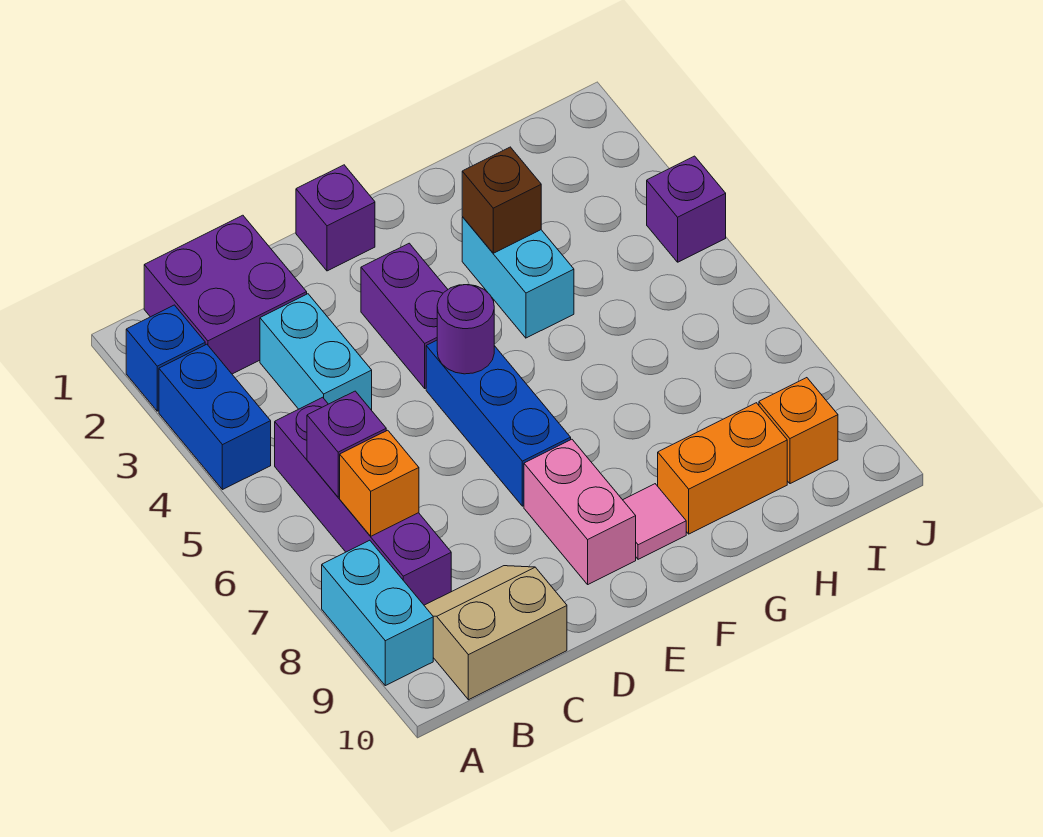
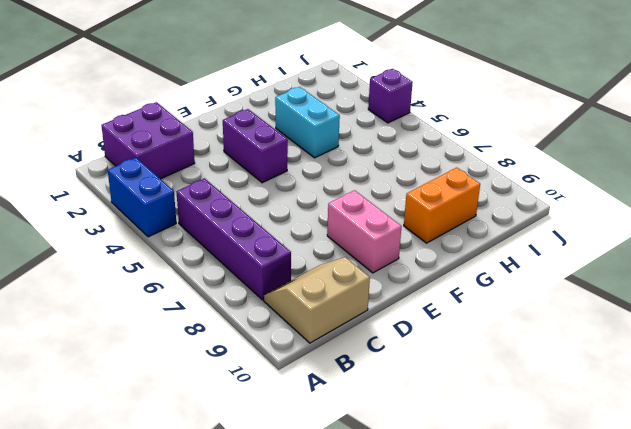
none -> blue 1x1 brick [126,305,205,411]
none -> cyan 1x2 brick [322,540,433,686]
none -> cyan 1x2 brick [260,294,372,410]

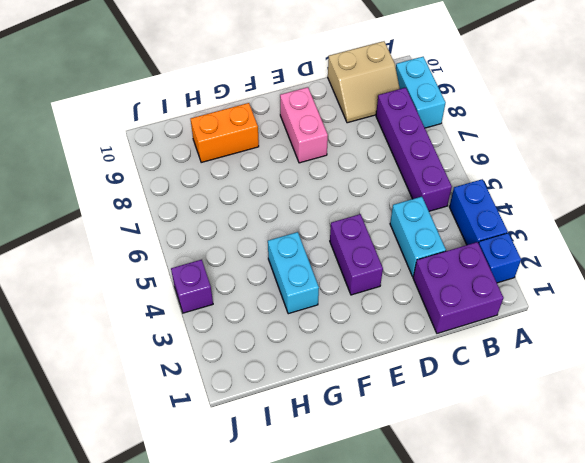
none -> purple 1x1 brick [296,165,375,271]
none -> blue 1x3 brick [426,340,571,506]
none -> pink 1x1 tile [623,484,686,559]

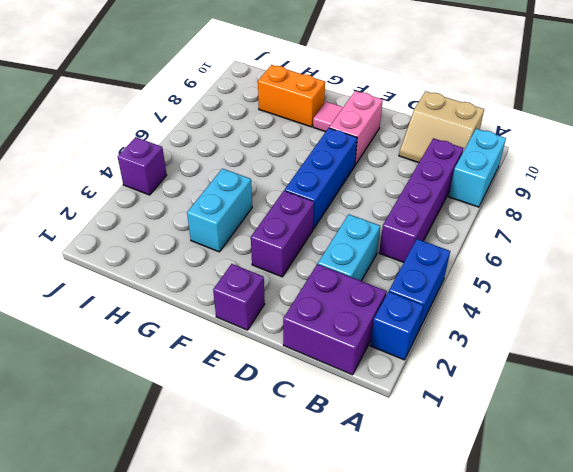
none -> orange 1x1 brick [759,378,838,484]
none -> purple 1x1 brick [307,391,386,497]
none -> orange 1x1 brick [340,430,419,536]

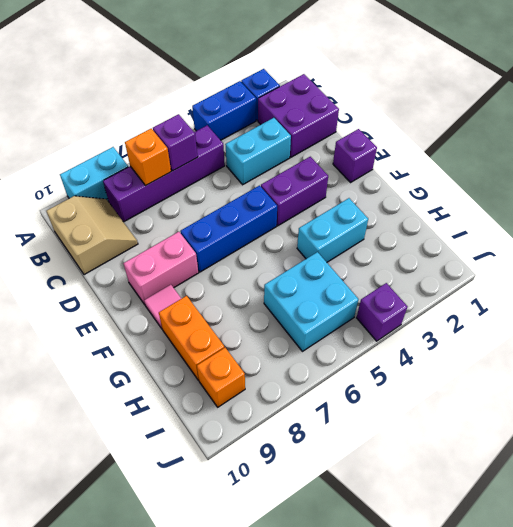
cyan 2x2 brick [264,252,359,351] -> none
none -> purple 1x1 round brick [437,285,494,374]
none -> brown 1x1 brick [462,147,541,253]

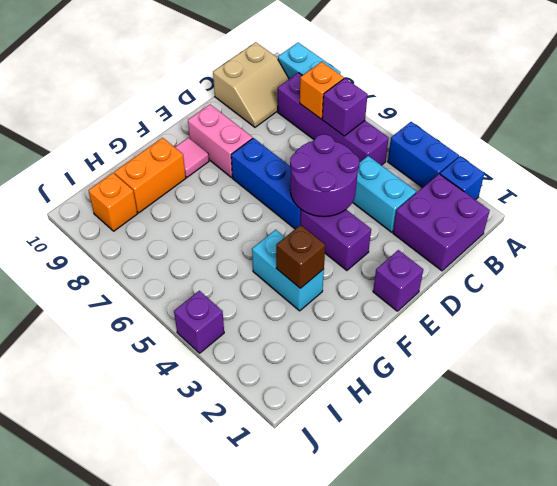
purple 2x2 round brick [290,134,359,217] -> purple 1x1 round brick [437,285,494,374]

